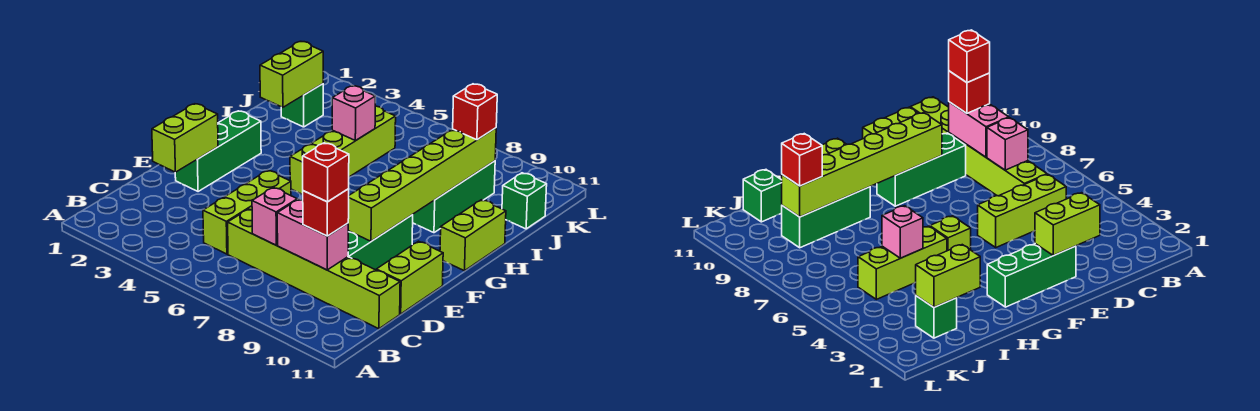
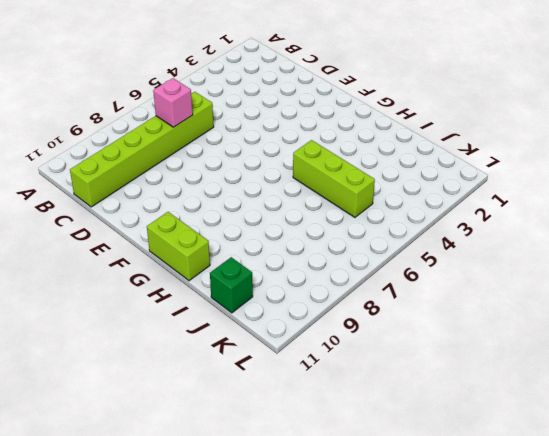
none -> lime 1x3 brick [203,170,291,254]
none -> green 1x3 brick [348,215,413,270]
none -> lime 1x2 brick [376,241,443,314]

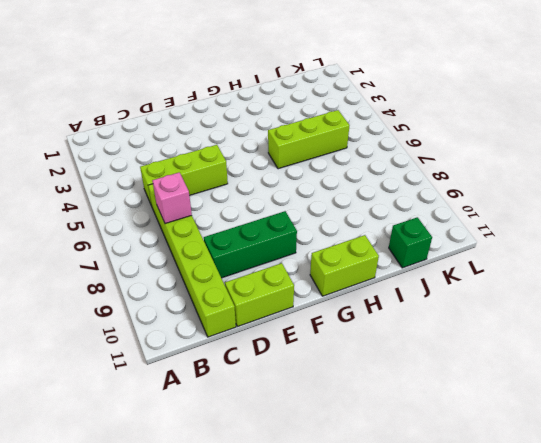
none -> green 1x3 brick [175,111,261,192]
none -> lime 1x1 brick [290,144,317,194]
none -> green 1x3 brick [413,161,495,233]

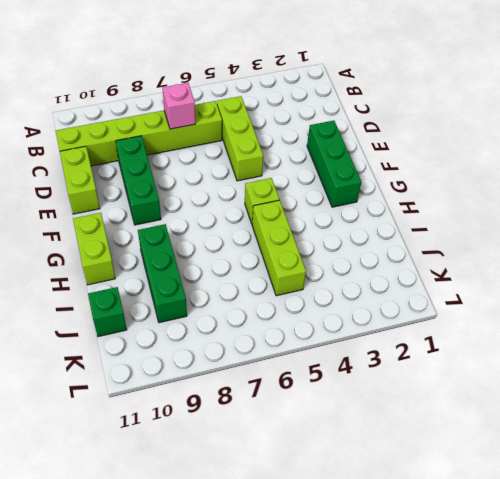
none -> green 1x1 brick [281,84,323,127]
none -> pink 1x2 brick [277,199,348,270]
none -> lime 1x2 brick [152,104,218,172]

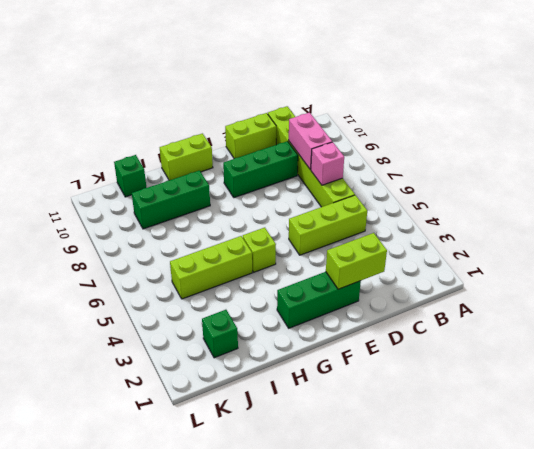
none -> lime 1x6 brick [348,128,496,241]
none -> lime 1x2 brick [260,42,323,107]
none -> pink 1x1 brick [332,86,375,141]

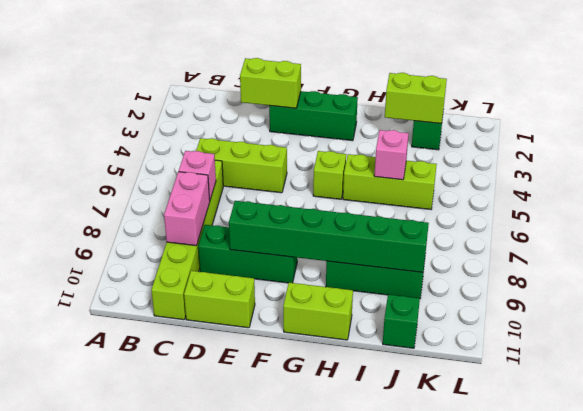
green 1x6 brick [229,201,429,272] -> lime 1x6 brick [348,128,496,241]
none -> red 1x1 brick [303,189,349,236]
none -> red 1x1 brick [453,84,497,140]
none -> red 1x1 brick [303,143,349,202]

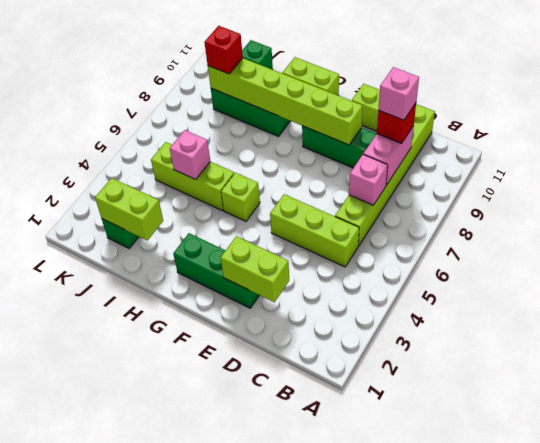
pink 1x1 brick [378,67,419,120] -> red 1x1 brick [303,143,349,202]

